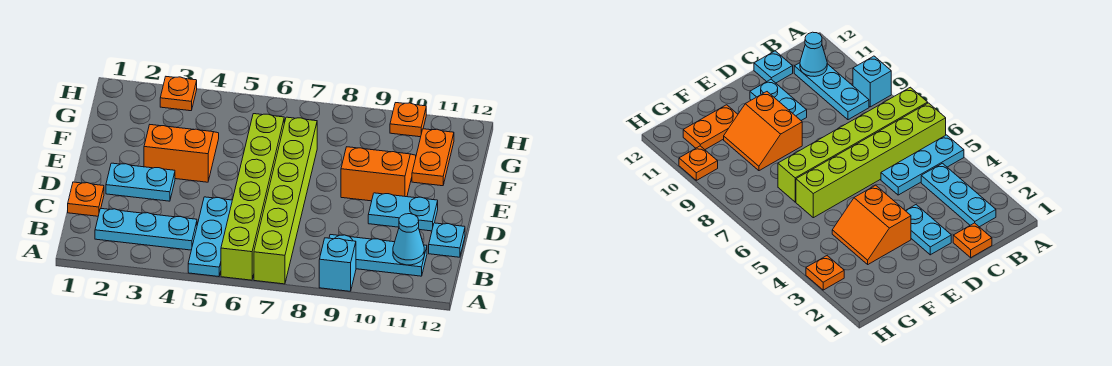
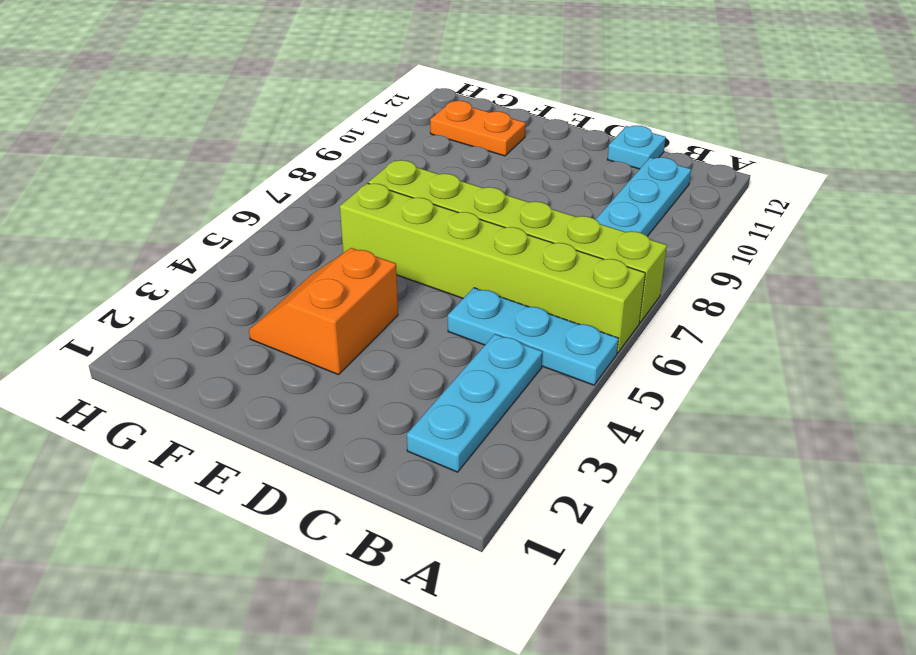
none -> cyan 1x1 brick [319,238,356,291]
none -> orange 1x1 plate [68,182,104,216]
none -> cyan 1x2 plate [106,163,175,201]

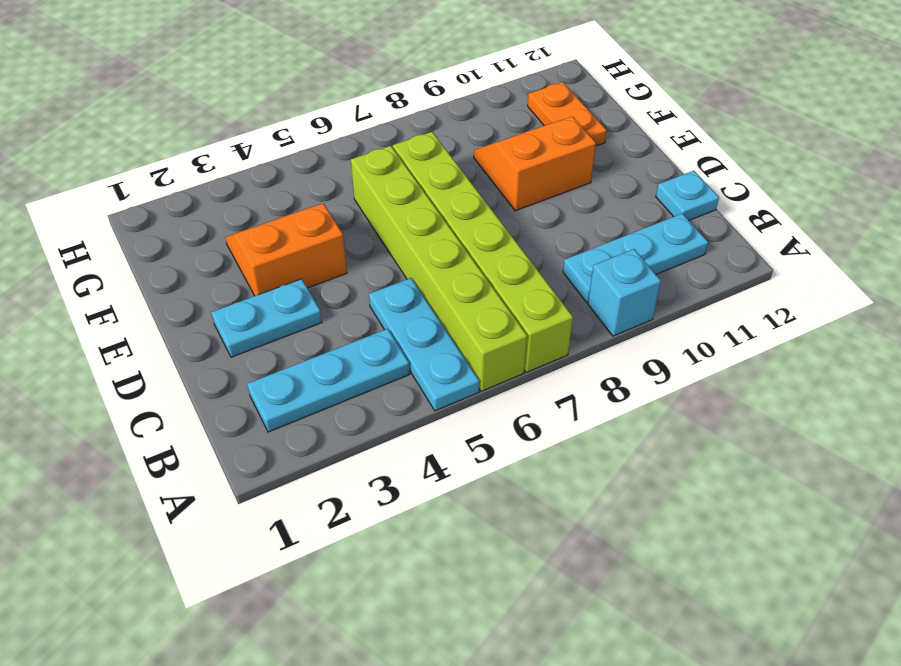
none -> orange 1x1 plate [68,182,104,216]
none -> cyan 1x2 plate [368,193,438,231]
none -> orange 1x1 plate [160,77,197,111]

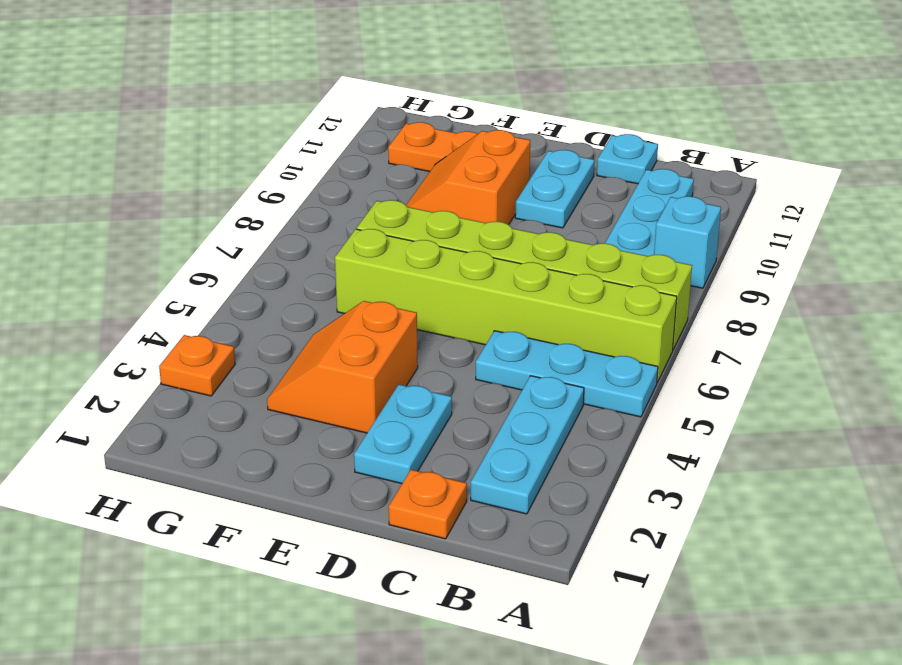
none -> orange 1x1 plate [390,103,426,137]
none -> cyan 1x1 cone [393,214,424,265]

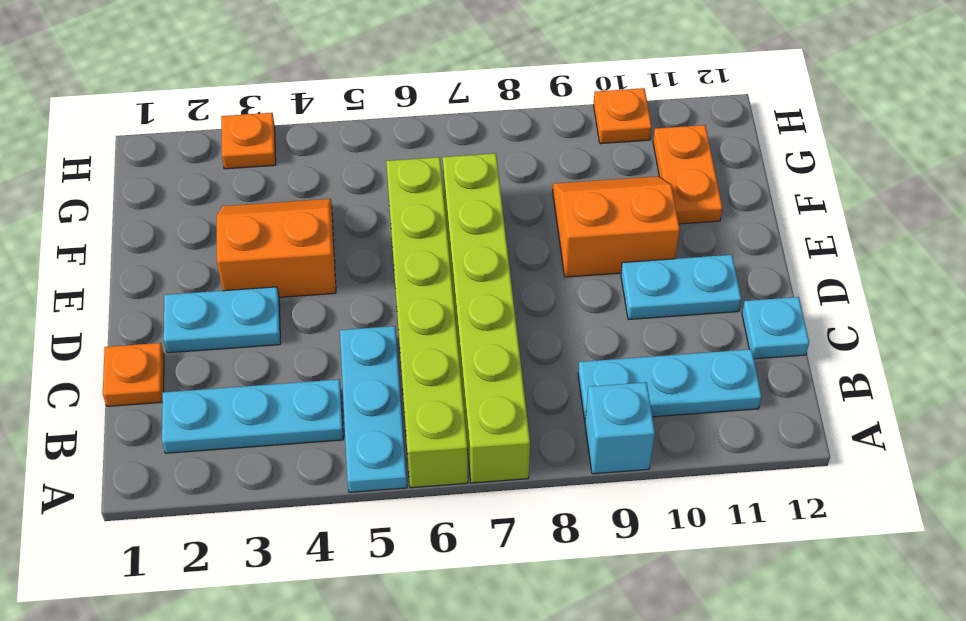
none -> cyan 1x1 cone [393,214,424,265]

